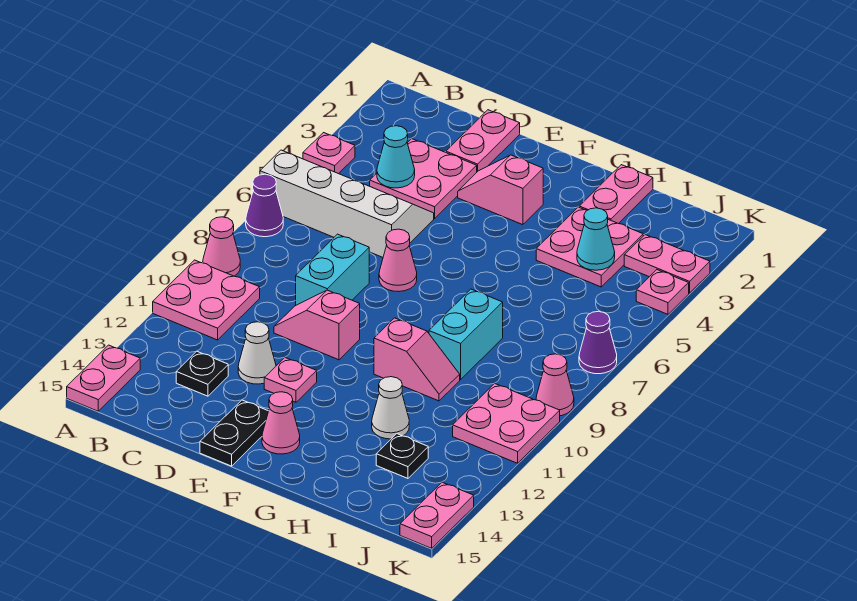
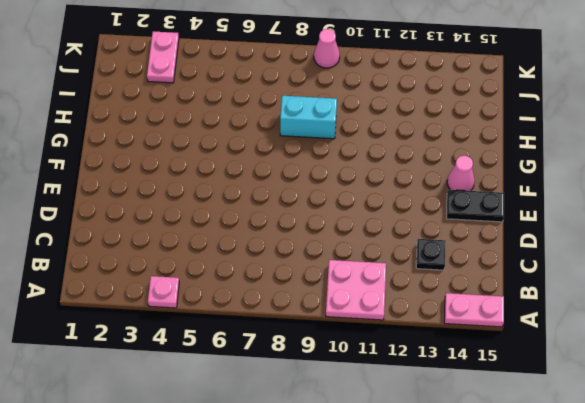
none -> white 2x4 slope [260,150,434,257]
none -> purple 1x1 cone [246,174,283,237]
none -> pink 1x1 cone [203,217,240,276]
none -> pink 2x2 plate [370,139,477,218]

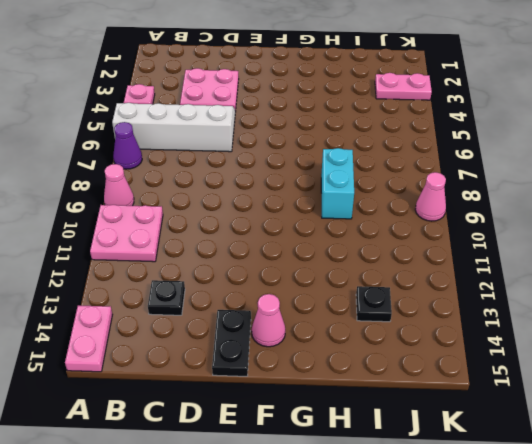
none -> pink 1x2 plate [446,110,520,172]
none -> cyan 1x2 brick [296,234,369,305]
none -> pink 1x2 slope [274,290,360,360]
none -> white 1x1 cone [238,322,276,384]

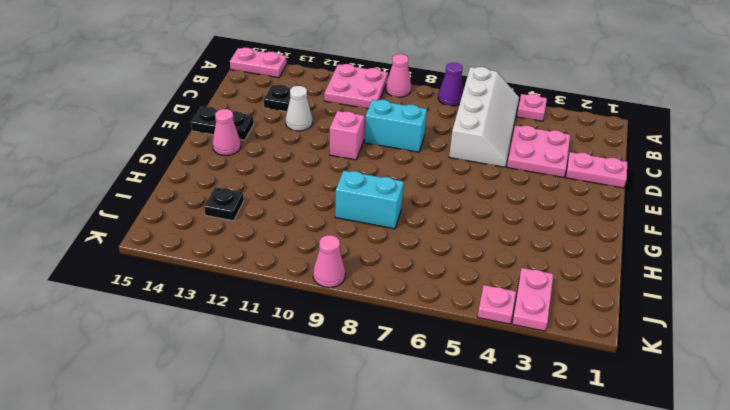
none -> pink 1x2 slope [458,155,543,225]
none -> pink 1x1 cone [379,229,417,292]
none -> pink 1x1 plate [264,358,317,402]
none -> pink 1x2 slope [374,318,460,401]

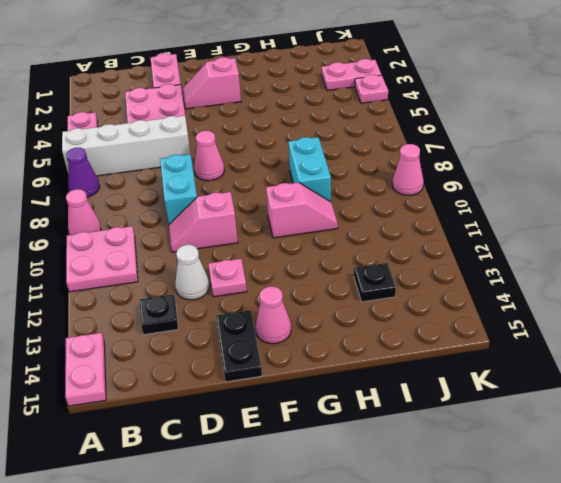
none -> pink 1x2 plate [579,165,653,224]
none -> pink 2x2 plate [536,207,643,287]
none -> white 1x1 cone [372,377,409,439]
none -> pink 2x2 plate [453,383,560,463]

